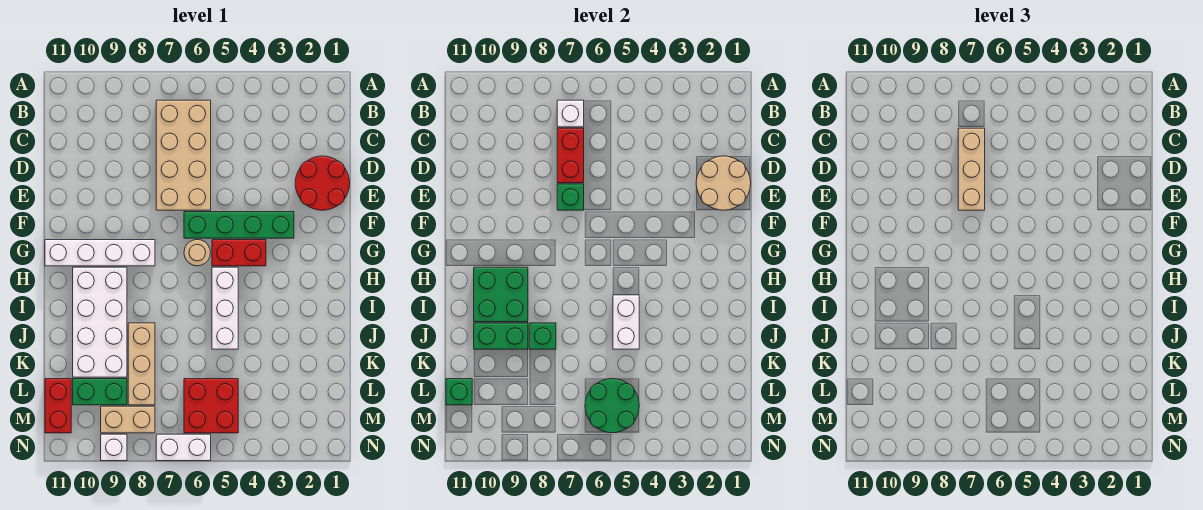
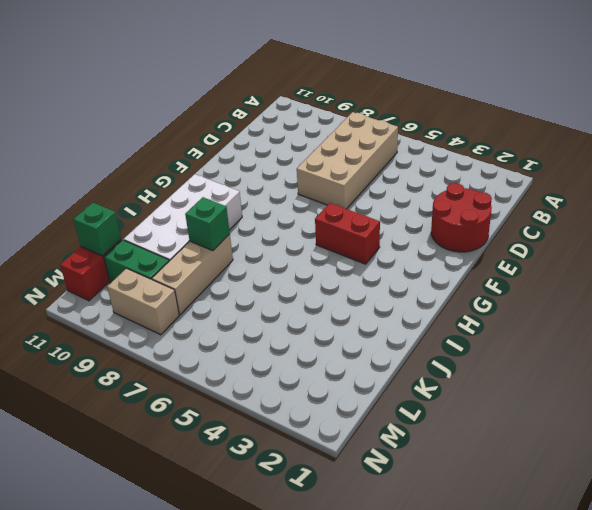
none -> green 1x4 brick [184,212,294,238]
none -> tan 1x1 round brick [184,240,210,266]
none -> white 1x4 brick [45,240,155,266]

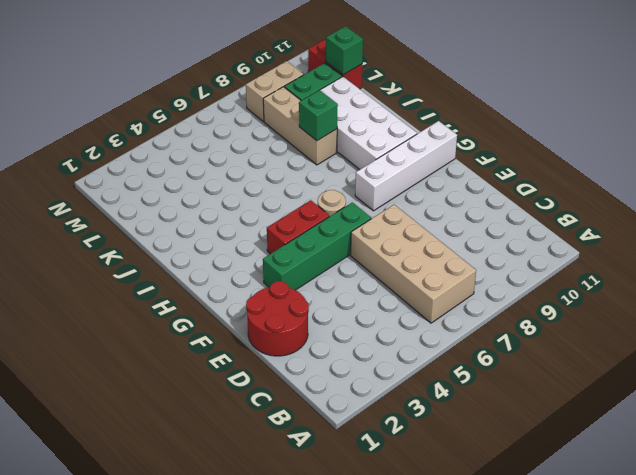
none -> white 1x3 brick [212,267,238,349]
none -> red 2x2 brick [184,379,238,433]
none -> white 1x2 brick [156,434,211,461]

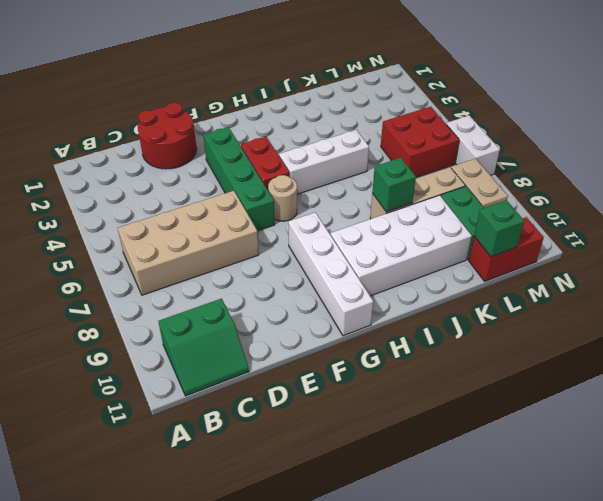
green 2x2 slope [158,299,249,396] -> none
none -> white 1x1 brick [101,434,127,461]
none -> white 1x1 brick [557,100,584,127]
none -> red 1x2 brick [557,128,584,183]

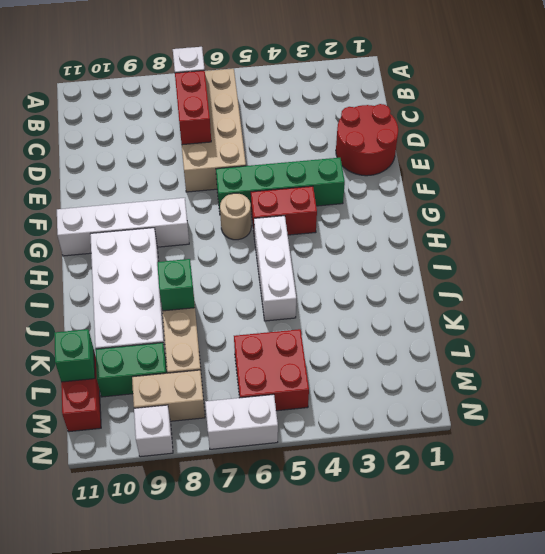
none -> tan 2x2 round brick [696,156,751,210]
none -> green 1x1 brick [557,184,584,210]
none -> green 2x2 brick [474,267,528,322]

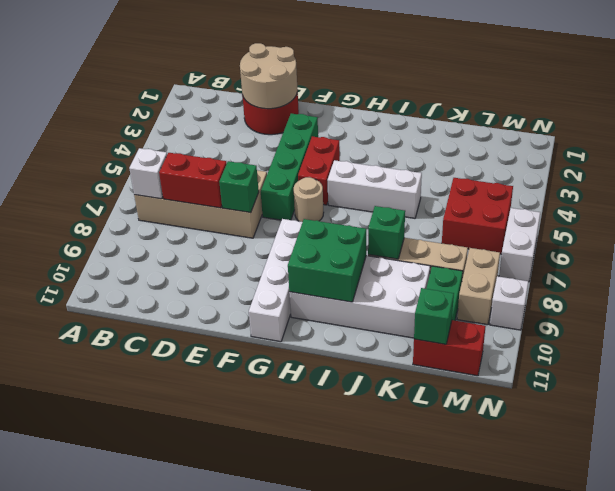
none -> white 1x2 brick [613,295,639,349]
none -> green 1x2 brick [474,323,528,349]
none -> green 2x2 round brick [585,379,639,433]

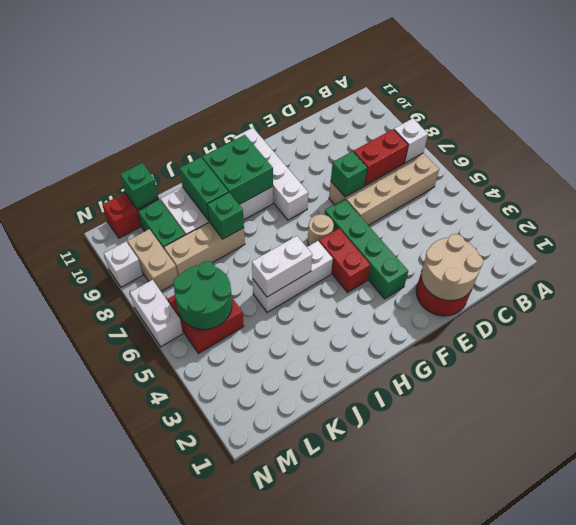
none -> tan 1x3 brick [958,128,985,210]

